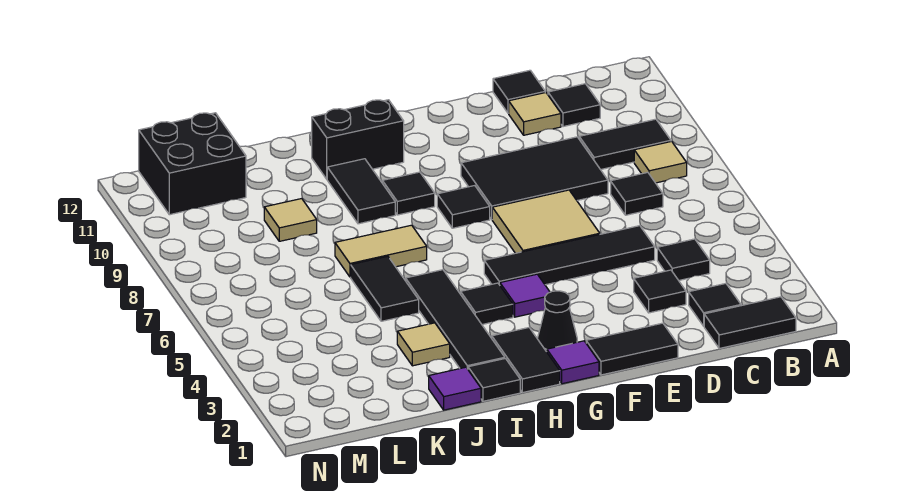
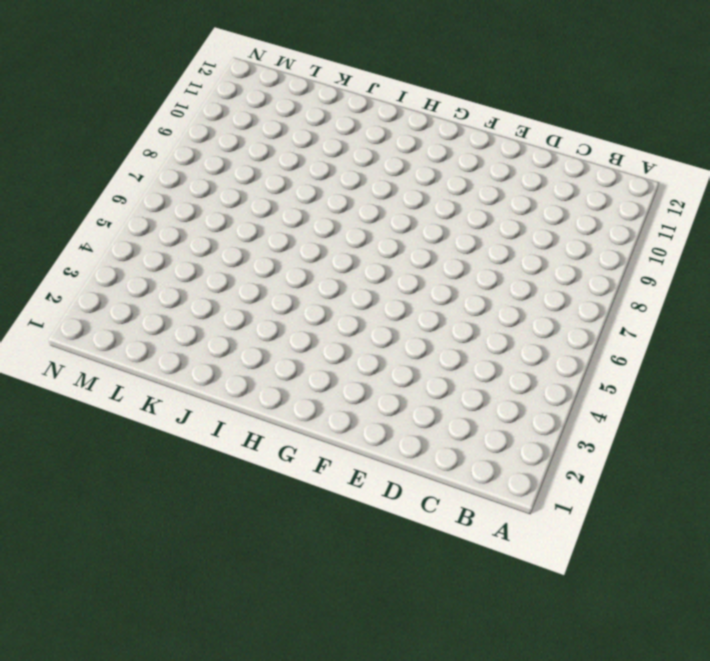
none -> black 1x2 tile [704,297,796,349]
none -> tan 1x1 tile [634,141,687,183]
none -> black 1x2 tile [579,119,671,170]
none -> black 1x1 tile [689,283,741,326]

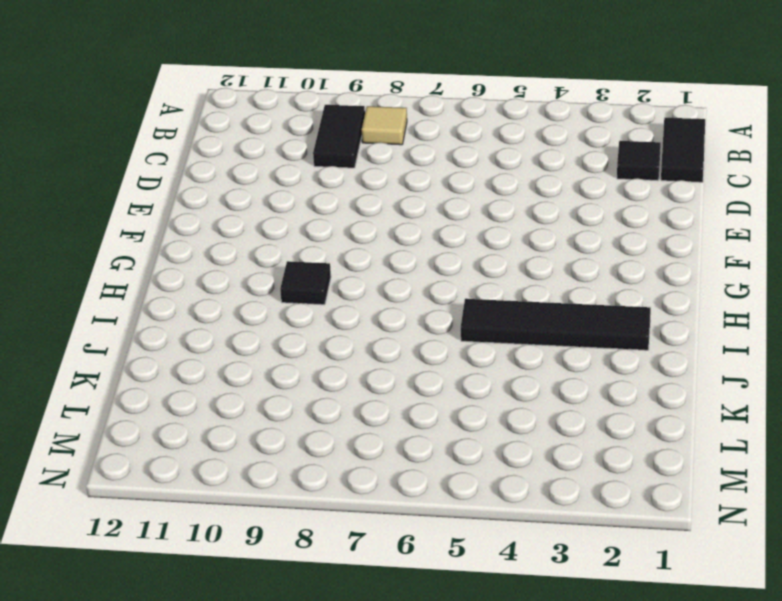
none -> black 1x1 tile [657,239,710,280]
none -> black 1x1 tile [611,172,663,215]
none -> black 1x1 tile [548,84,600,127]
none -> black 1x1 tile [634,270,686,313]

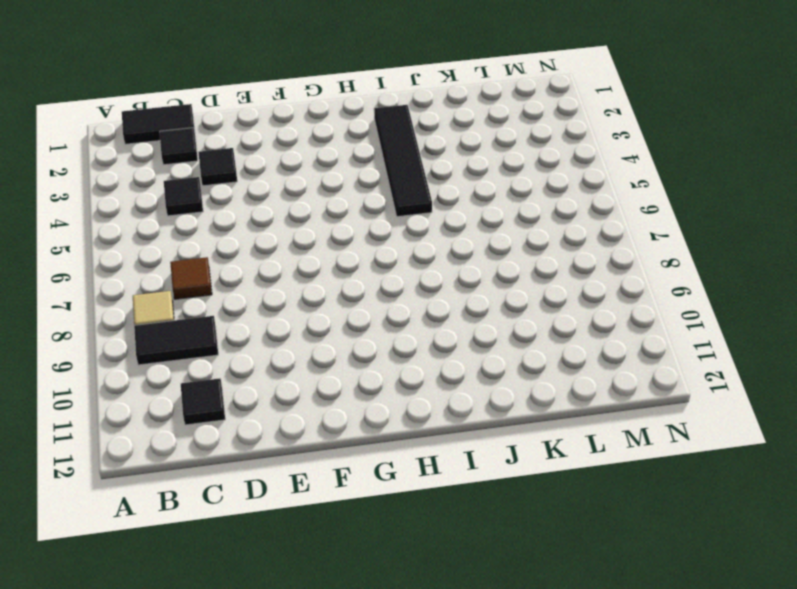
brown 1x1 tile [170,257,212,299] -> black 1x1 tile [611,172,663,215]
none -> black 1x4 tile [484,226,655,285]
none -> black 2x3 tile [461,137,608,219]
none -> tan 1x1 tile [509,92,561,135]
none -> black 1x1 tile [493,70,545,113]

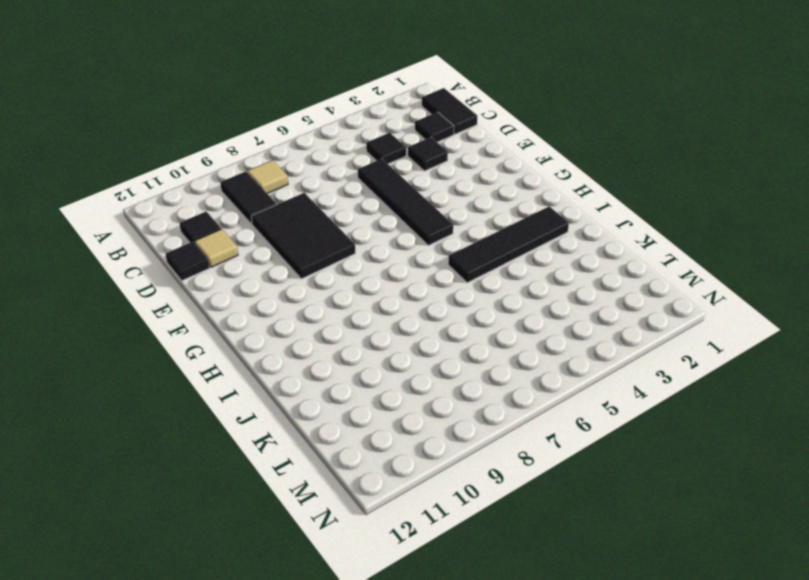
none -> black 1x1 tile [611,172,663,215]
none -> black 1x2 tile [586,323,678,375]
none -> tan 2x2 tile [492,190,600,253]
none -> purple 1x1 tile [547,341,599,384]

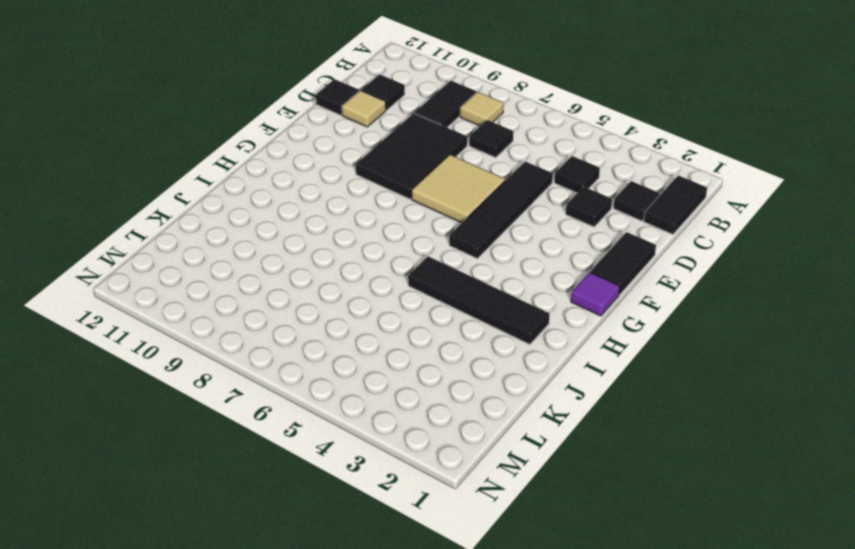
none -> black 1x1 cone [538,291,577,352]
none -> purple 1x1 tile [500,274,550,317]
none -> black 1x1 tile [437,186,490,228]
none -> black 1x2 tile [492,328,560,393]

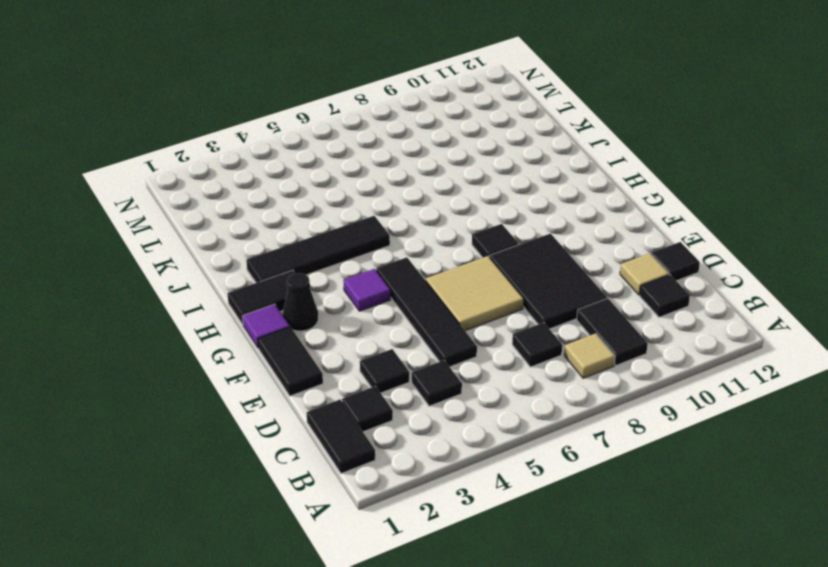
none -> black 1x1 tile [461,283,513,325]
none -> black 1x1 tile [382,172,435,215]
none -> black 1x2 brick [312,100,404,179]
none -> black 1x1 tile [468,358,520,401]

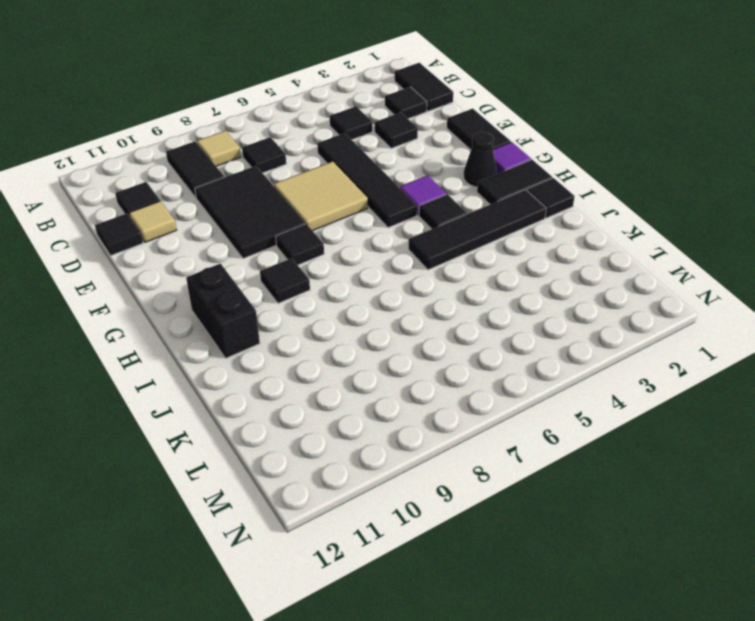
none -> tan 1x2 tile [335,225,427,277]
none -> black 1x2 tile [327,159,395,224]
none -> purple 1x1 tile [429,367,481,410]
none -> tan 1x1 tile [397,323,450,366]

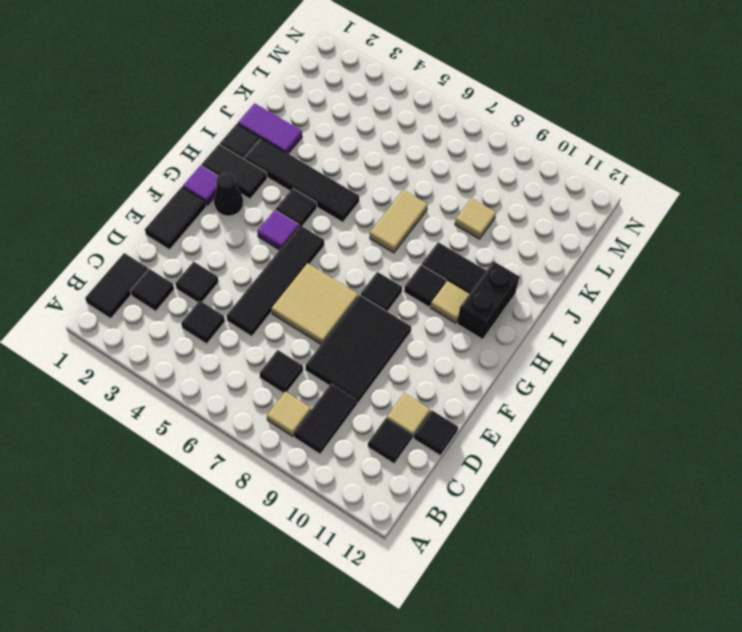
tan 1x1 tile [431,281,470,323] -> tan 1x1 tile moved to [397,323,450,366]
purple 1x2 tile [238,103,302,154] -> purple 1x1 tile [429,367,481,410]
none -> black 1x2 tile [351,256,419,321]
none -> black 2x2 brick [139,113,246,215]

